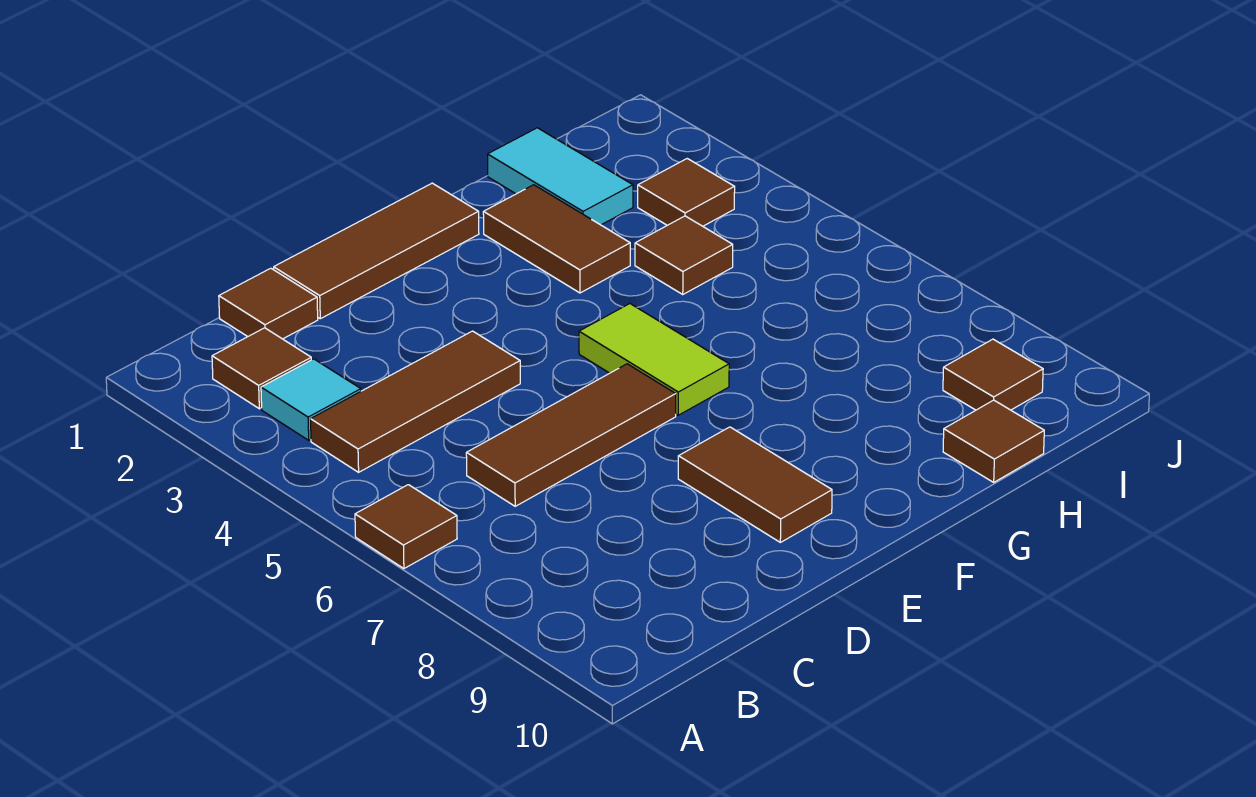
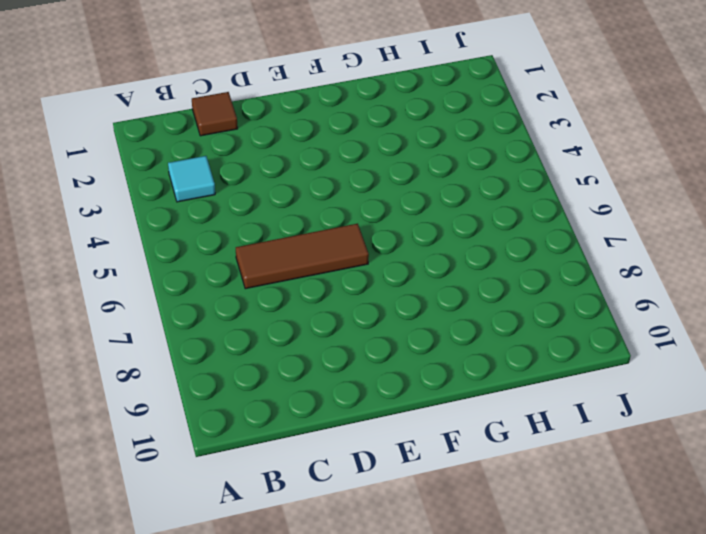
none -> brown 1x1 tile [355,485,457,569]
none -> brown 1x1 tile [212,328,311,409]
none -> brown 1x3 tile [311,331,520,472]

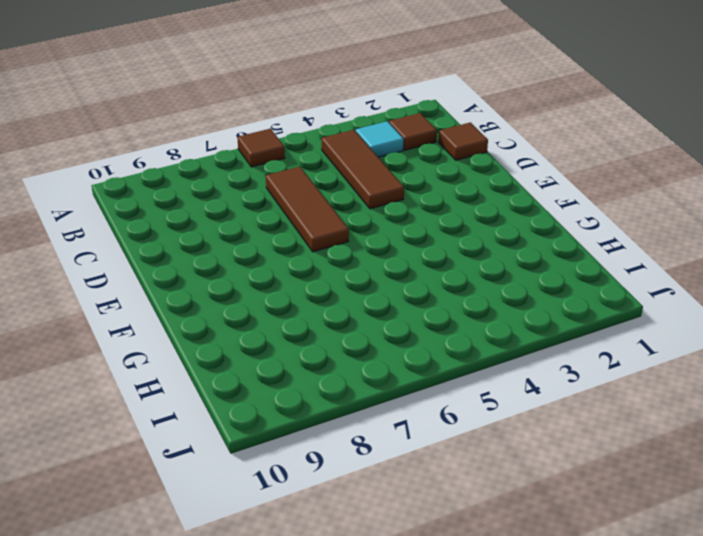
none -> brown 1x3 tile [274,183,479,319]
none -> brown 1x2 tile [678,427,832,542]
none -> lime 1x2 tile [579,304,729,415]

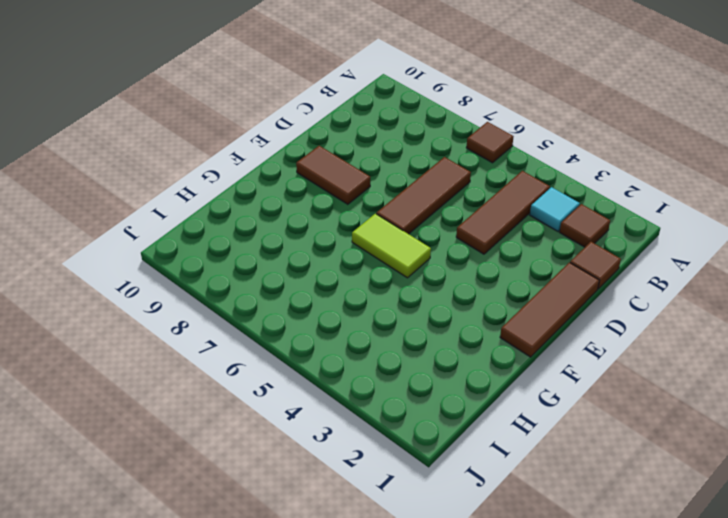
none -> brown 1x2 tile [483,185,630,293]
none -> cyan 1x2 tile [488,128,633,225]
none -> brown 1x1 tile [635,216,733,294]

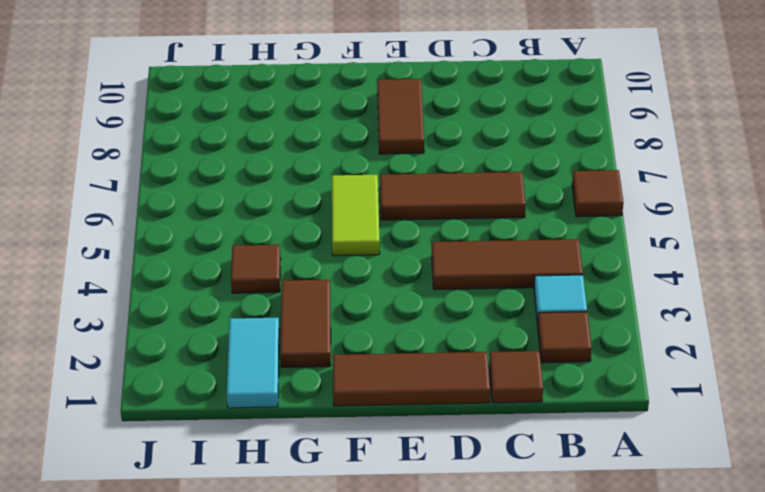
none -> brown 1x1 tile [943,400,1044,482]
none -> brown 1x1 tile [638,159,735,226]
none -> brown 1x1 tile [943,339,1043,410]

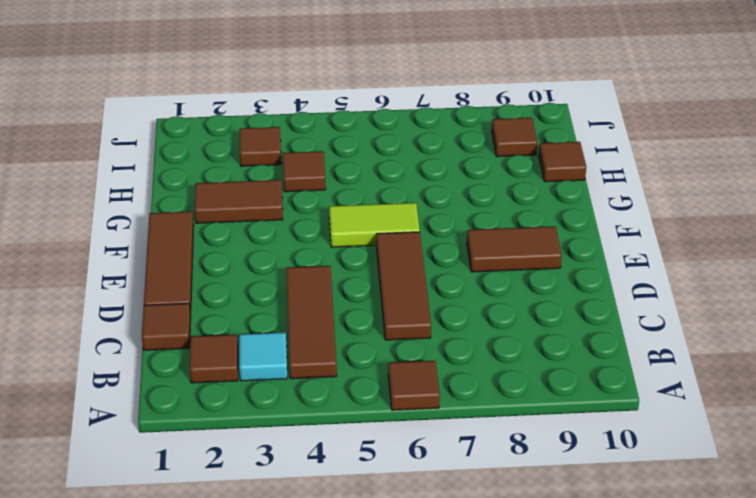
none -> cyan 1x2 tile [488,128,633,225]

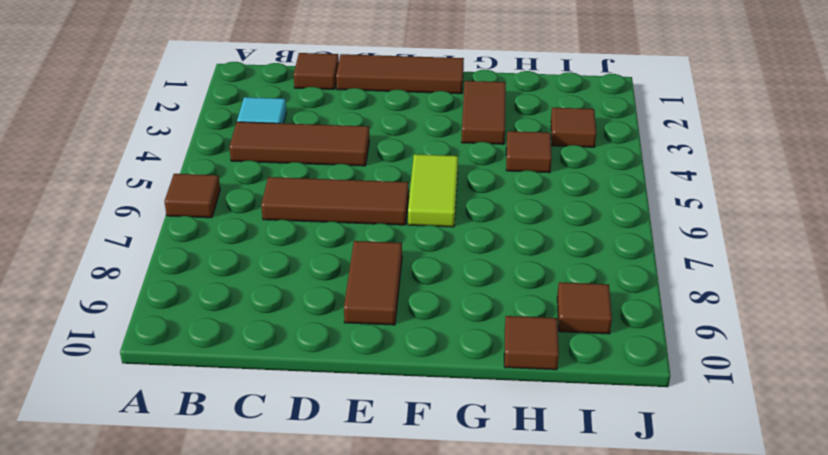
none -> brown 1x1 tile [212,328,311,409]
none -> cyan 1x2 tile [488,128,633,225]

